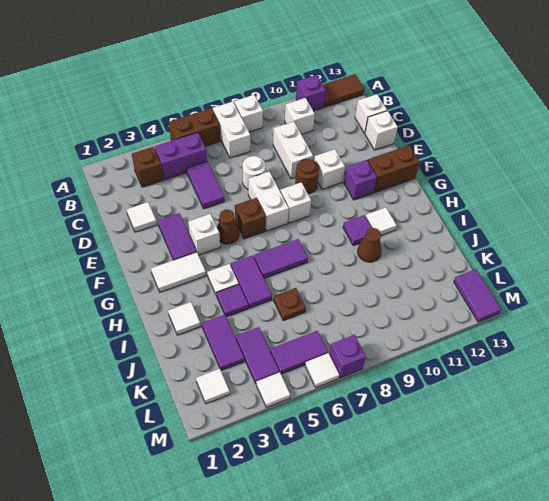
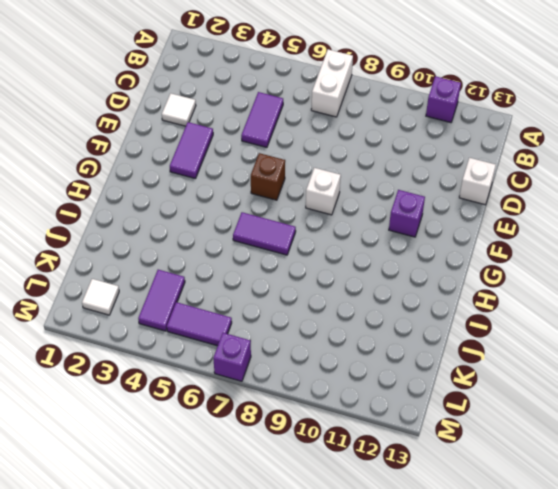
none -> brown 1x2 brick [169,108,220,146]
none -> white 1x1 brick [234,95,263,132]
none -> brown 1x2 tile [323,74,364,107]
none -> brown 1x1 brick [132,147,163,187]

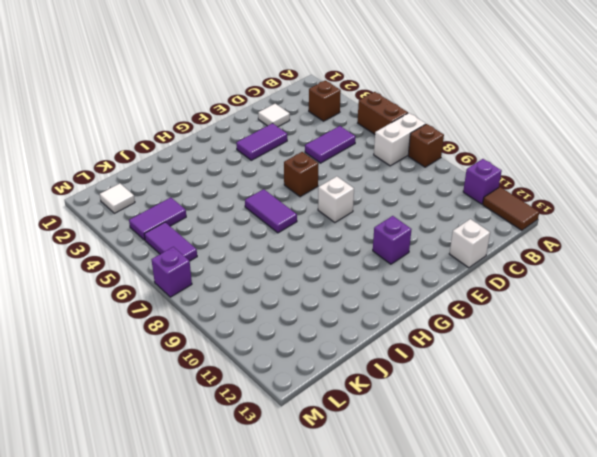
brown 1x1 brick [408,124,444,167] -> white 1x1 brick [234,95,263,132]
none -> purple 1x2 brick [155,132,207,180]
none -> white 1x1 brick [285,98,315,134]
none -> white 1x2 brick [273,121,313,179]
none -> white 1x1 brick [355,94,387,133]

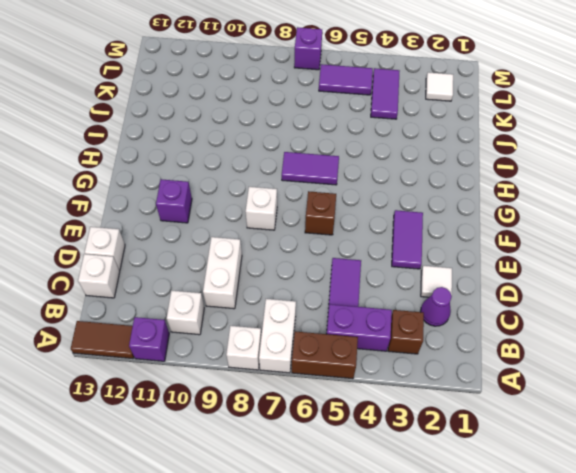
purple 1x1 cone [420,287,452,326] -> none
none -> white 1x1 round brick [242,156,265,189]
none -> white 1x2 brick [248,171,289,231]
none -> brown 1x1 round brick [295,159,319,194]
none -> white 1x1 brick [314,149,345,189]

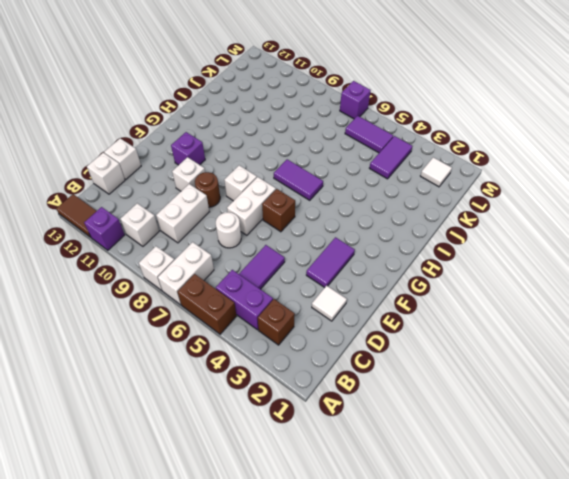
none -> white 1x1 brick [188,214,220,255]
none -> brown 1x1 cone [217,210,239,244]
none -> brown 1x2 brick [368,145,420,192]
none -> white 1x2 tile [151,252,206,292]

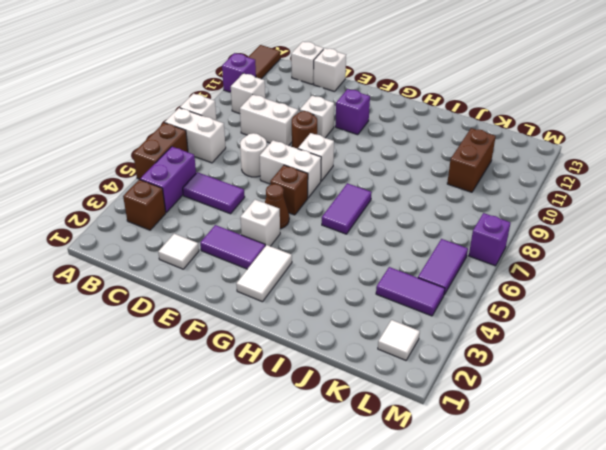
brown 1x2 brick [447,128,496,192] -> brown 1x2 brick moved to [368,145,420,192]
none -> white 1x1 plate [207,264,239,296]
none -> purple 1x2 tile [231,255,272,308]
none -> purple 1x1 tile [343,215,372,246]
none -> white 1x1 tile [365,207,397,235]

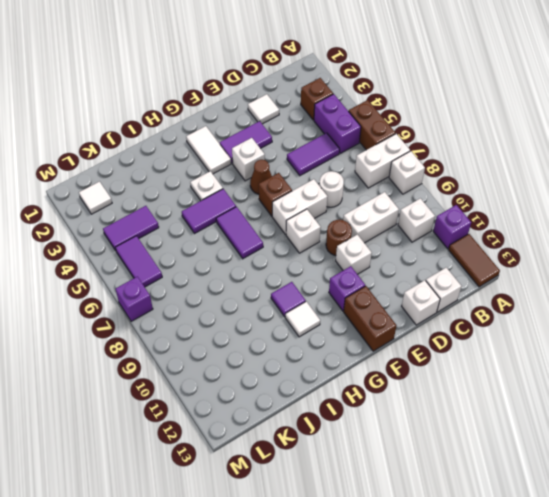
none -> white 1x1 tile [168,302,200,335]
none -> purple 1x1 tile [217,284,248,317]
none -> brown 1x1 cone [358,228,381,262]
none -> purple 1x2 tile [202,314,244,371]

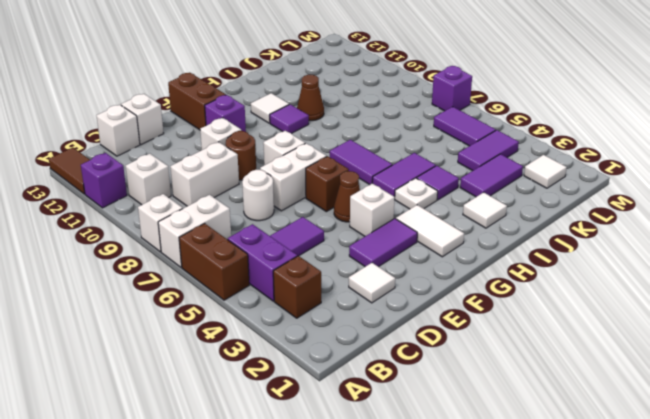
none -> brown 1x1 plate [274,288,306,320]
none -> purple 1x2 tile [454,269,501,322]
none -> white 1x1 tile [256,372,290,408]
none -> white 1x1 tile [305,353,339,387]

